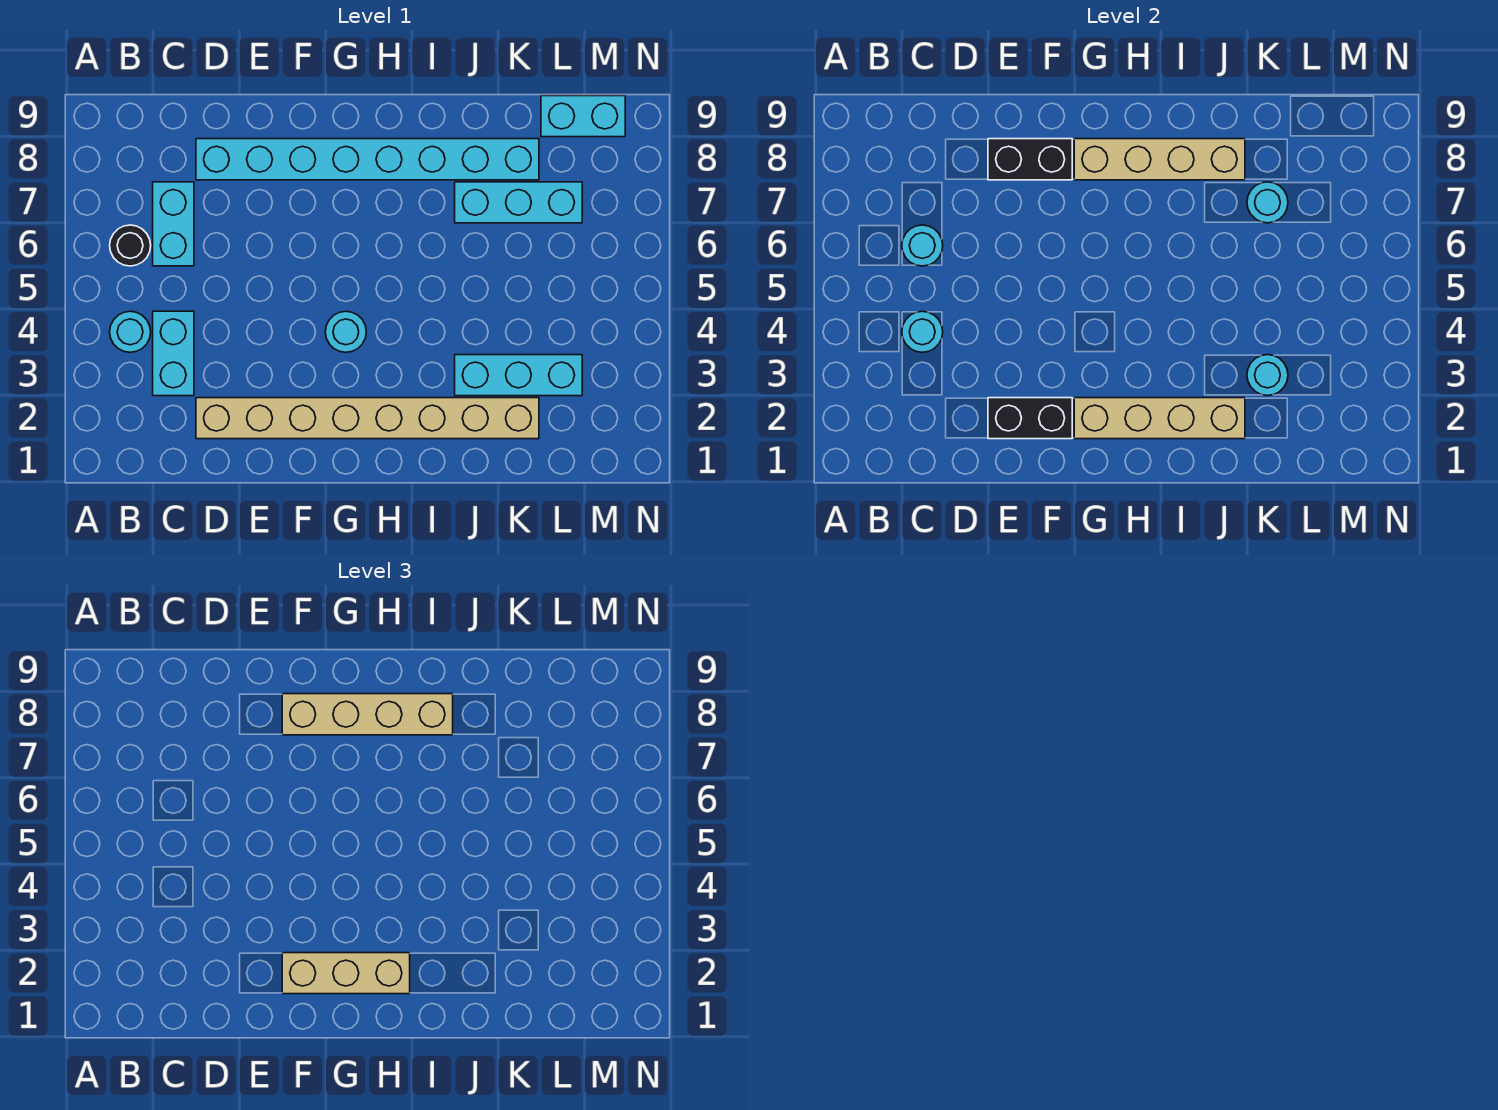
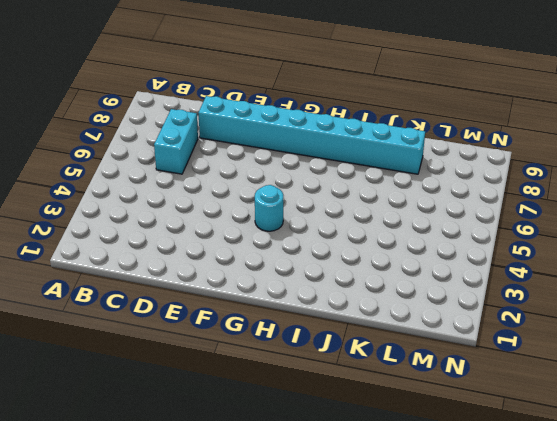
none -> cyan 1x1 round brick [110,311,151,352]
none -> black 1x1 round brick [110,225,151,266]
none -> cyan 1x2 brick [153,311,194,396]

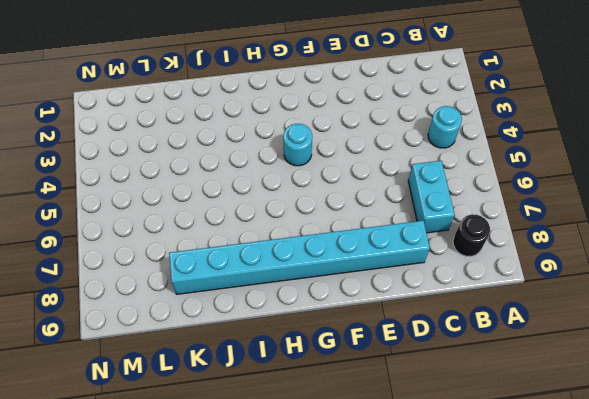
black 1x1 round brick [453,214,490,256] -> black 1x1 round brick moved to [110,225,151,266]
none -> cyan 1x2 brick [153,311,194,396]
none -> tan 1x8 brick [196,398,539,439]
none -> cyan 1x3 brick [455,355,582,396]

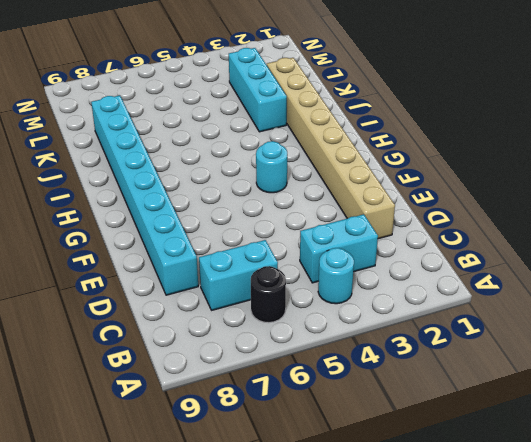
none -> cyan 1x3 brick [455,182,582,223]
none -> cyan 1x2 brick [541,96,625,137]
none -> cyan 1x1 round brick [902,311,943,352]

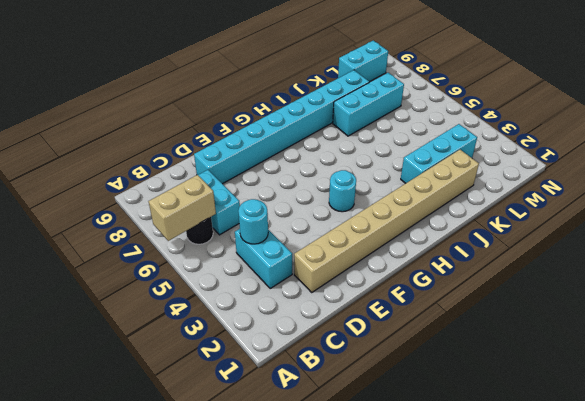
tan 1x2 brick [149,175,216,241] -> none
none -> cyan 1x1 round brick [110,311,151,352]
none -> cyan 1x1 round brick [902,225,943,266]
none -> black 1x2 brick [988,398,1072,439]

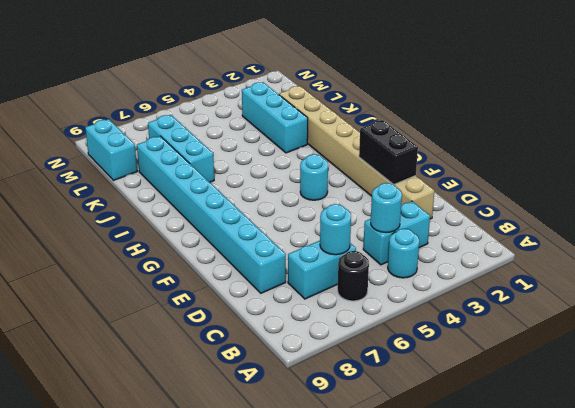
none -> black 1x2 brick [988,139,1072,180]
none -> tan 1x4 brick [1074,398,1245,439]
none -> tan 1x4 brick [1074,139,1245,180]

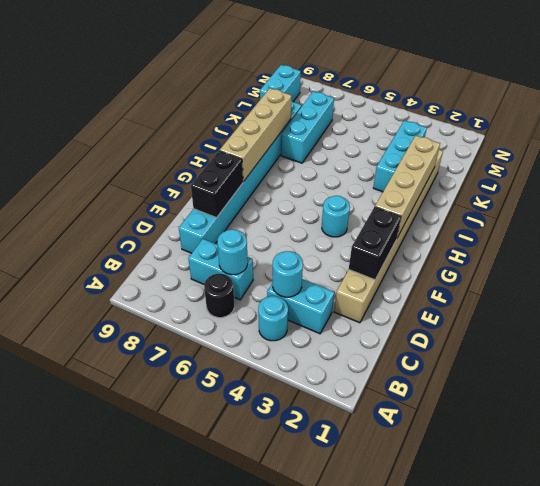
none -> cyan 1x1 round brick [1247,355,1288,396]
none -> cyan 1x1 round brick [1247,182,1288,223]
none -> tan 1x3 brick [282,953,410,994]

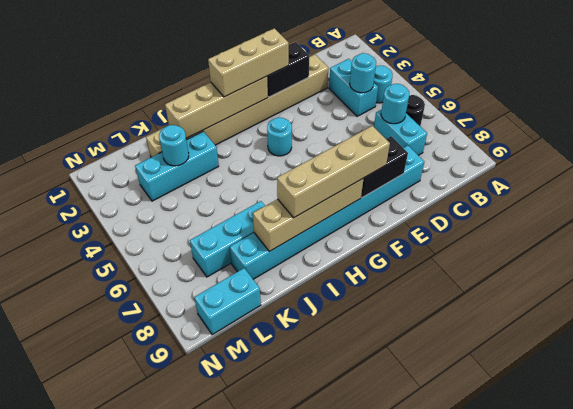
none -> cyan 1x1 round brick [1247,182,1288,223]

